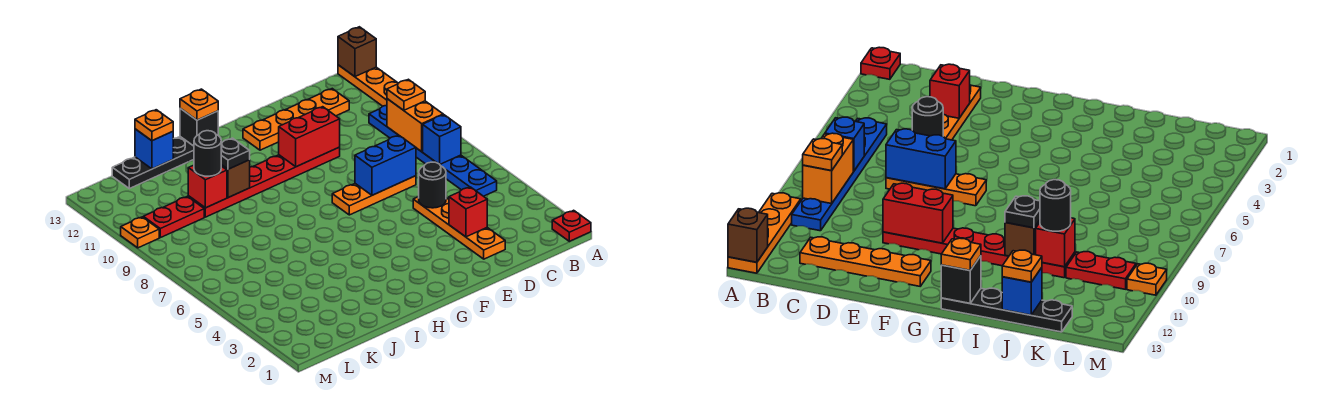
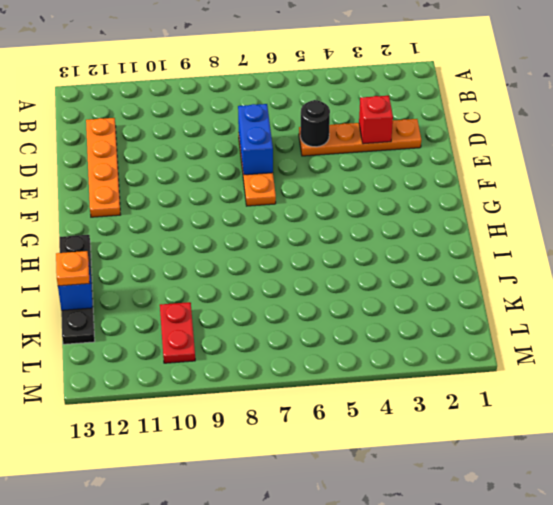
none -> red 1x1 plate [552,210,591,241]
none -> orange 1x4 plate [338,65,398,106]
none -> blue 1x6 plate [369,105,497,196]

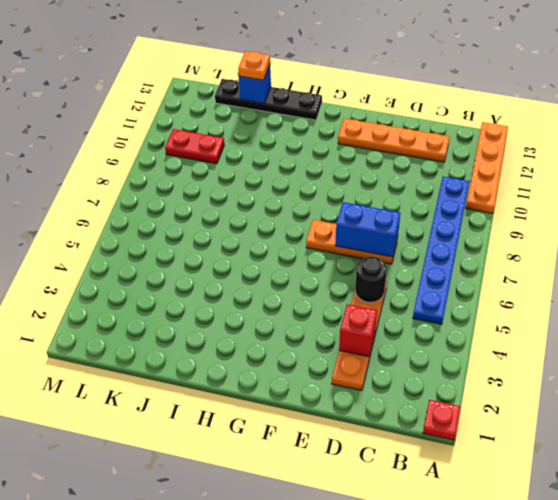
none -> red 1x6 plate [188,147,340,217]
none -> orange 1x1 plate [121,217,159,248]
none -> brown 1x1 brick [338,27,376,77]

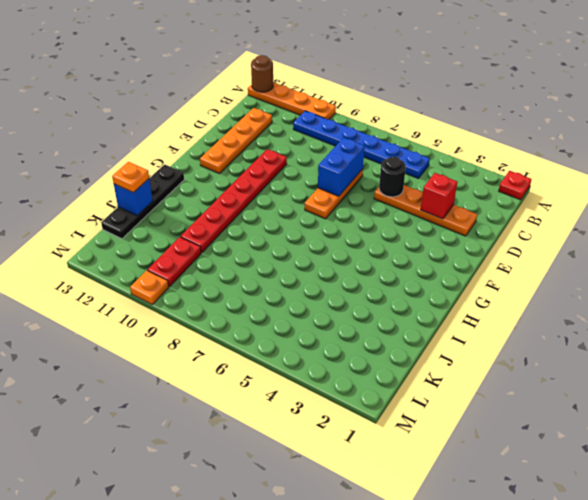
brown 1x1 round brick [251,55,273,92] -> brown 1x1 brick [338,27,376,77]
none -> blue 1x1 brick [423,115,461,164]
none -> orange 1x2 brick [387,99,443,152]
none -> red 1x2 brick [279,107,340,167]

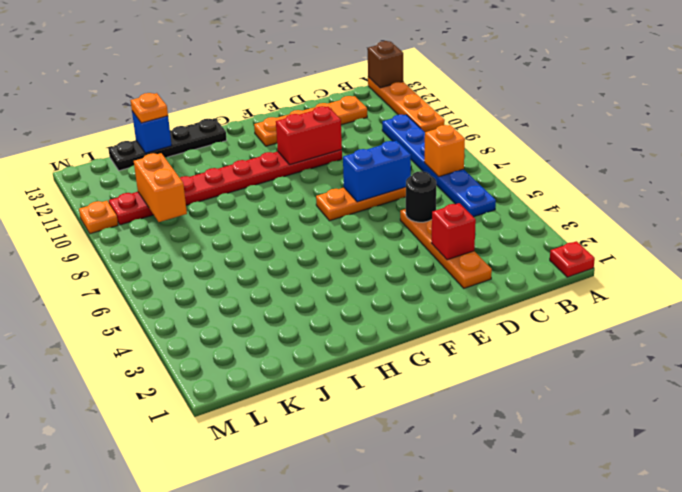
orange 1x1 brick [424,125,465,177] -> blue 1x1 brick [423,115,461,164]
orange 1x2 brick [134,153,187,222] -> orange 1x2 brick moved to [387,99,443,152]
none -> black 1x1 brick [180,108,218,146]
none -> brown 1x1 brick [221,160,250,198]
none -> red 1x1 brick [188,165,227,208]

